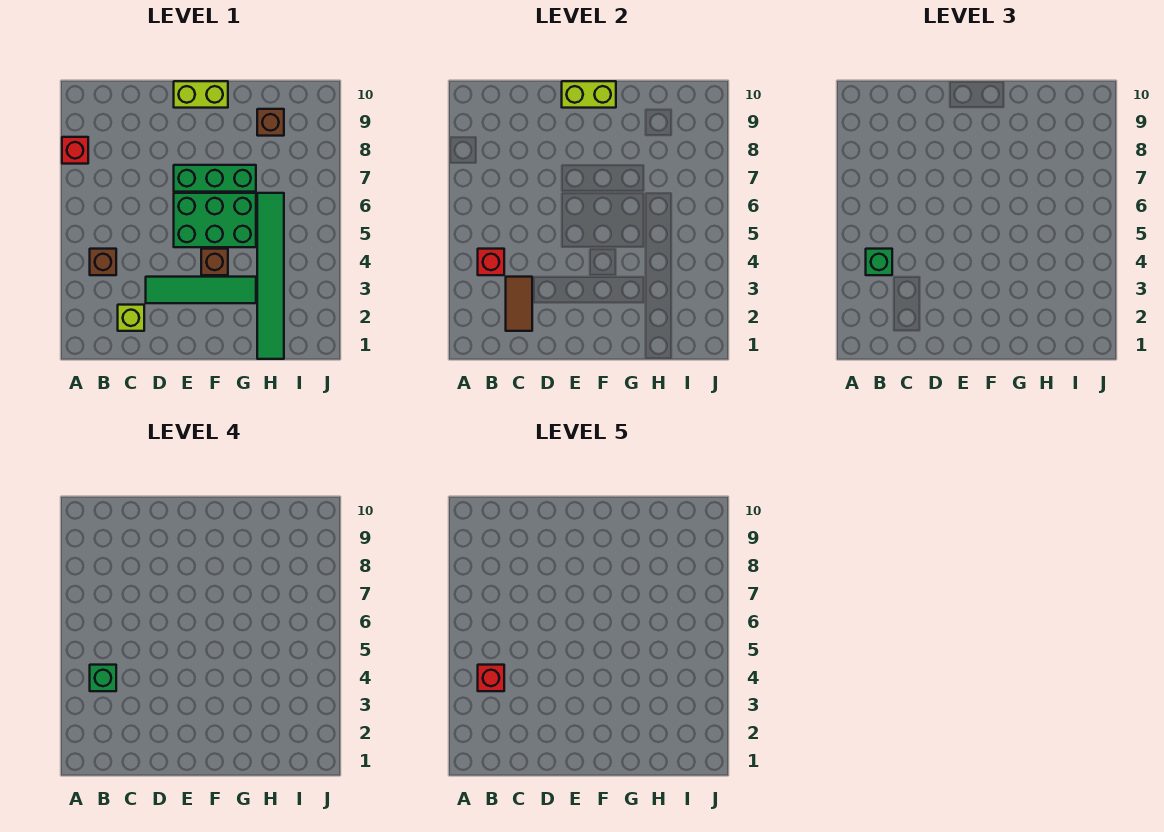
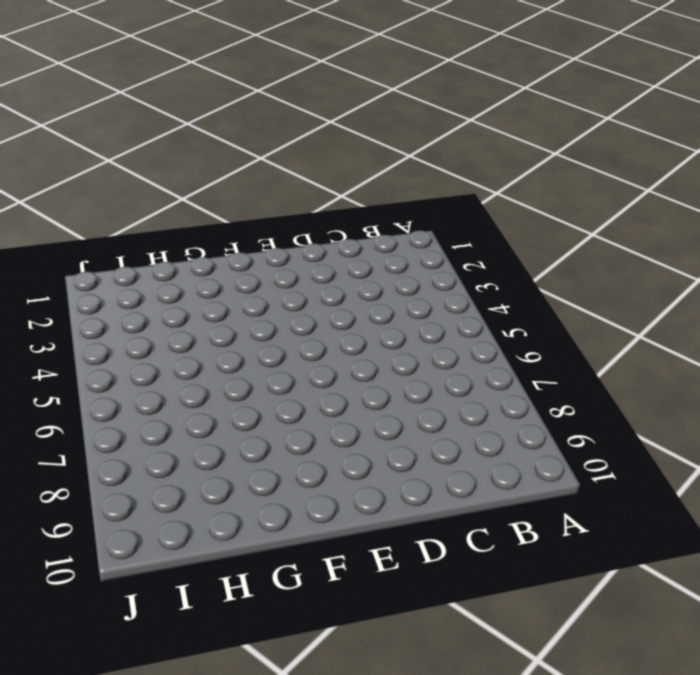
none -> red 1x1 brick [62,137,88,164]
none -> brown 1x1 brick [90,249,116,275]
none -> lime 1x1 brick [118,305,144,331]

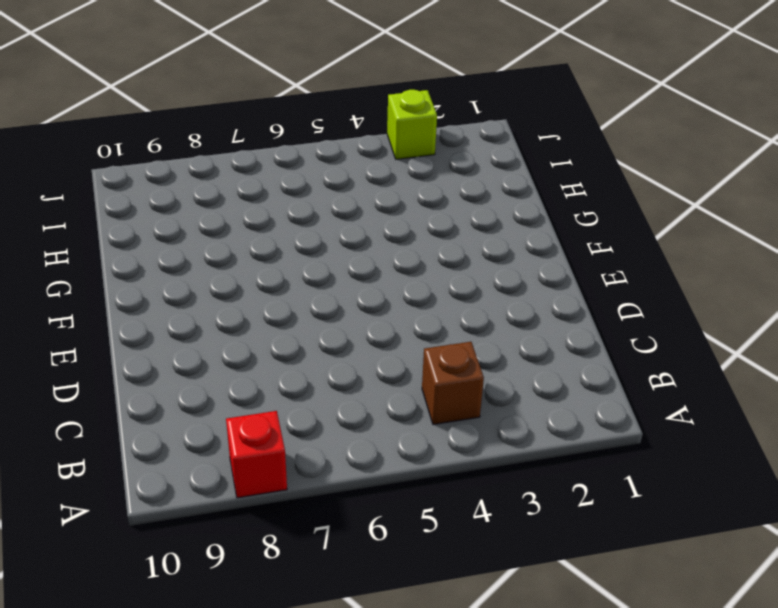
lime 1x1 brick [387,90,437,159] -> lime 1x1 brick moved to [118,305,144,331]
none -> green 1x4 tile [146,277,256,303]
none -> green 2x3 brick [174,193,256,247]
none -> green 1x3 brick [174,165,256,192]

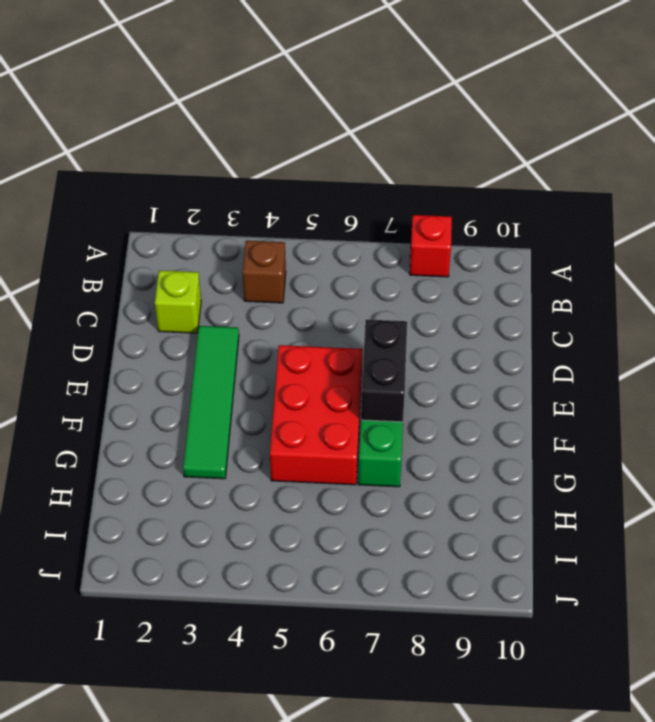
red 2x3 brick [270,345,363,485] -> green 2x3 brick [174,193,256,247]
black 1x2 brick [361,319,407,422] -> none
none -> lime 1x2 brick [174,81,228,108]
none -> brown 1x1 brick [201,249,228,275]
none -> green 1x6 tile [257,193,284,359]

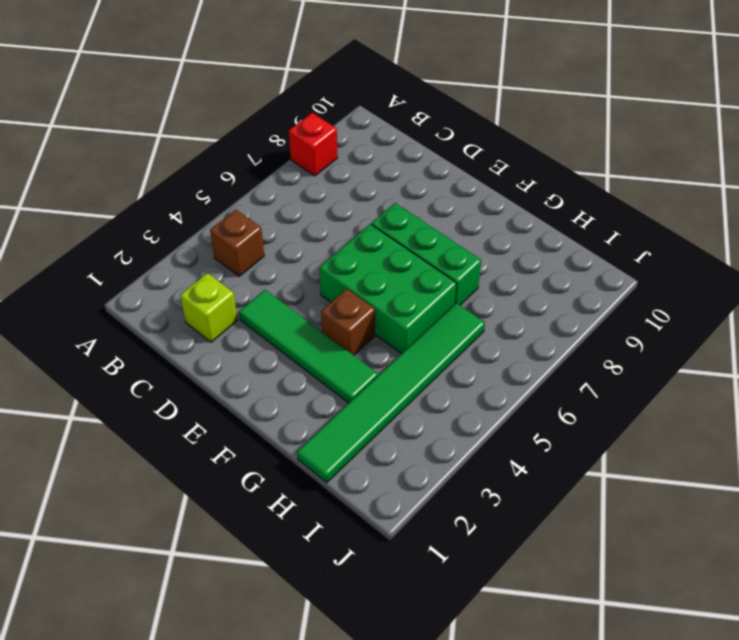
none -> lime 1x2 brick [174,81,228,108]
none -> brown 1x1 brick [257,109,284,136]
none -> red 1x1 brick [478,249,504,275]

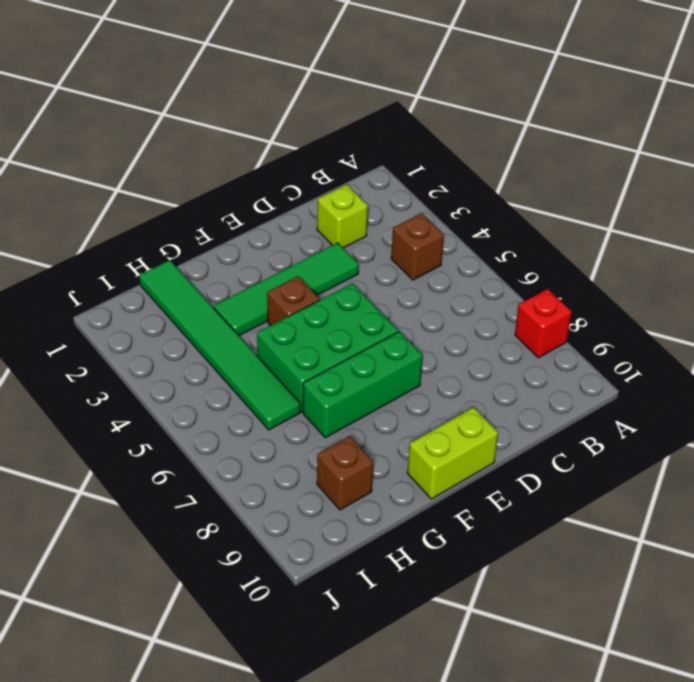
none -> red 1x1 brick [478,249,504,275]
none -> brown 1x2 tile [506,277,532,331]
none -> lime 1x2 brick [562,81,616,108]

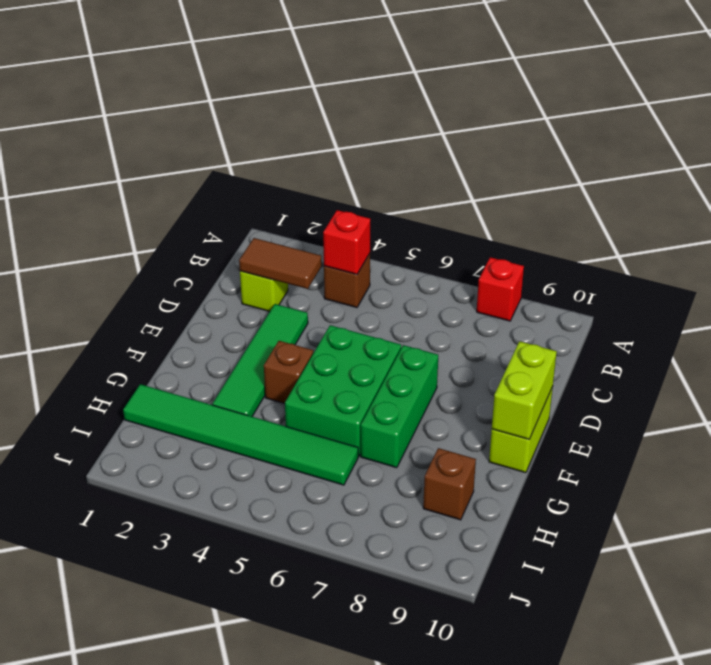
none -> green 1x1 brick [866,249,892,275]
none -> green 1x1 brick [90,665,116,691]
none -> red 1x1 brick [478,665,504,691]

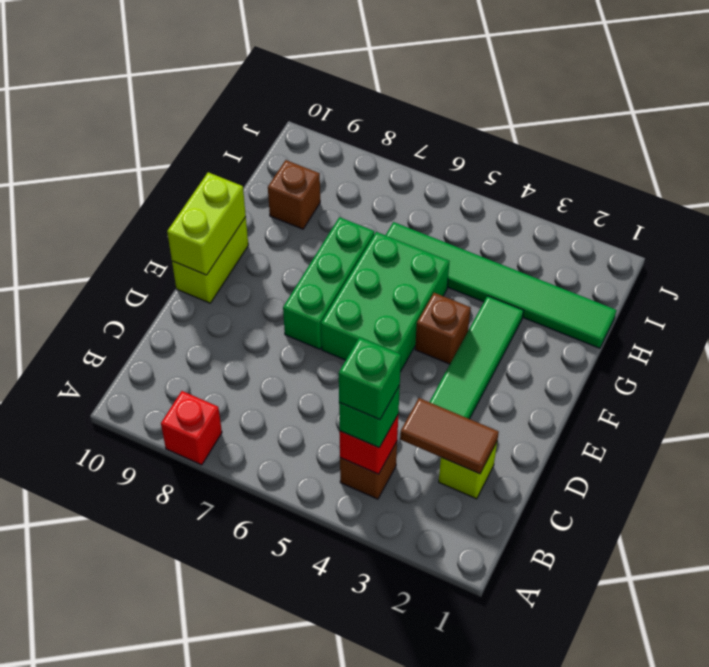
none -> red 1x1 brick [478,665,504,691]

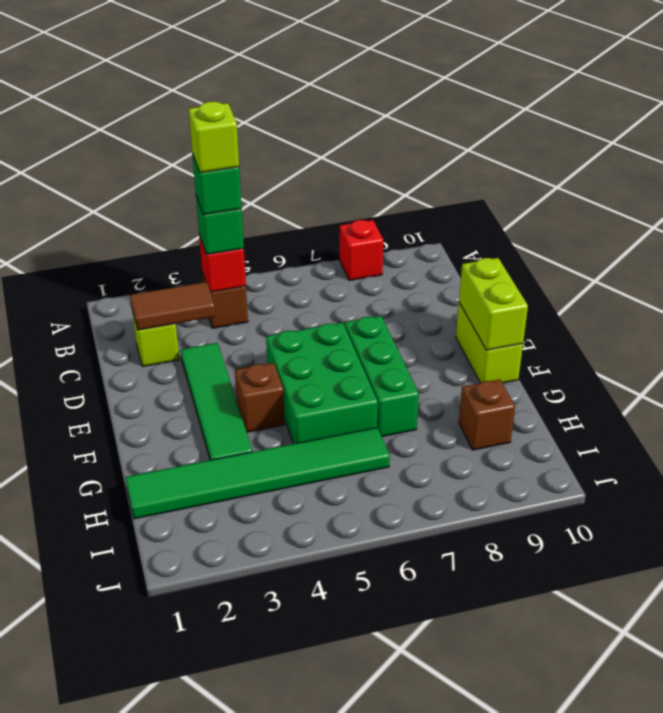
lime 1x1 brick [189,101,239,173] -> red 1x1 brick [478,665,504,691]

